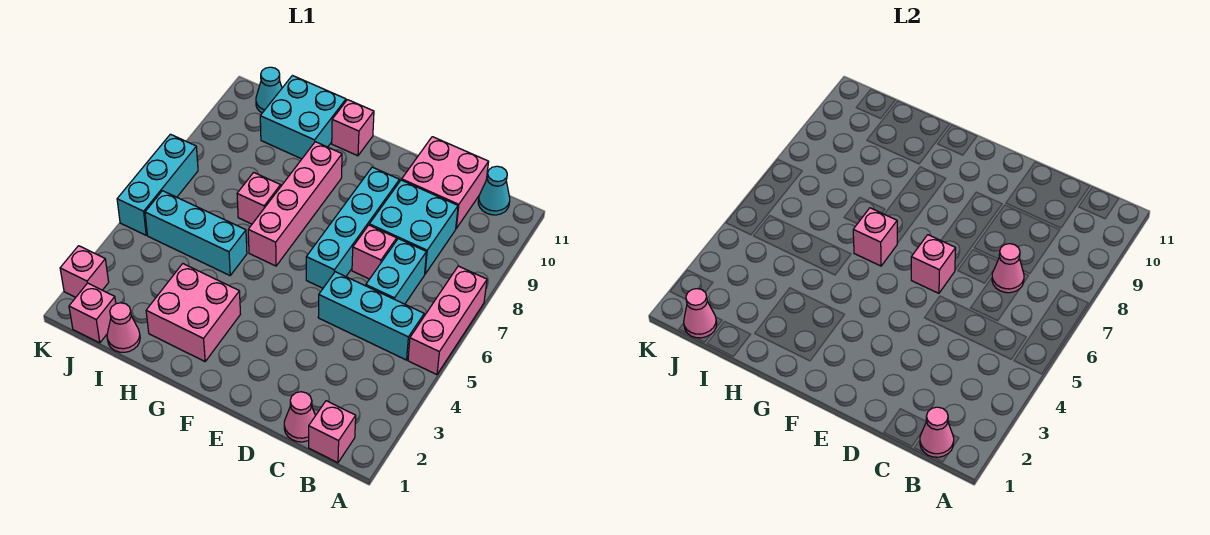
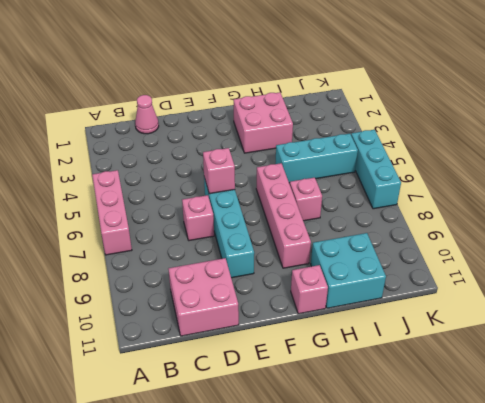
none -> pink 1x1 brick [309,401,356,463]
none -> cyan 1x3 brick [318,272,424,360]
none -> cyan 1x1 cone [478,166,510,215]

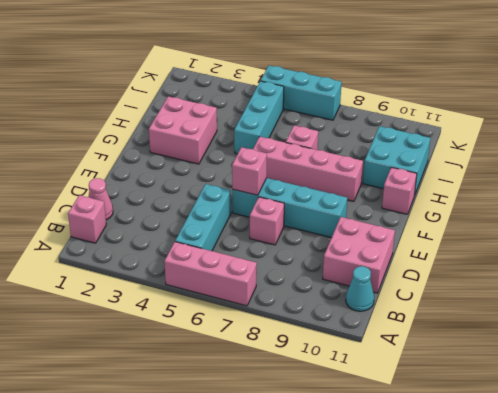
none -> cyan 1x2 brick [366,239,426,304]
none -> cyan 2x2 brick [369,180,458,274]
none -> pink 1x1 cone [107,303,140,352]

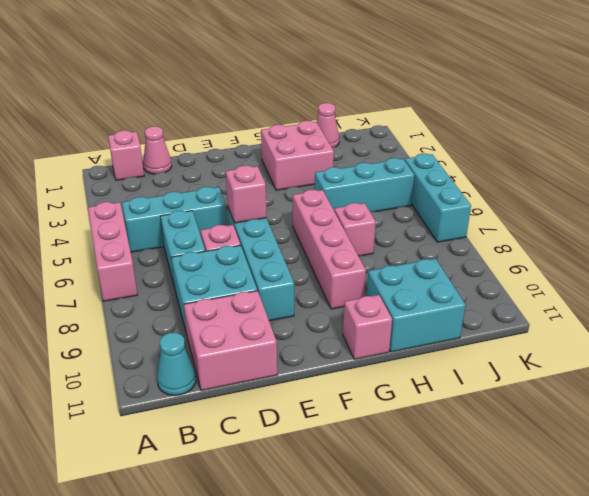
none -> pink 1x1 brick [69,283,116,343]
none -> cyan 1x1 cone [256,67,282,113]
none -> pink 1x1 brick [60,246,109,297]

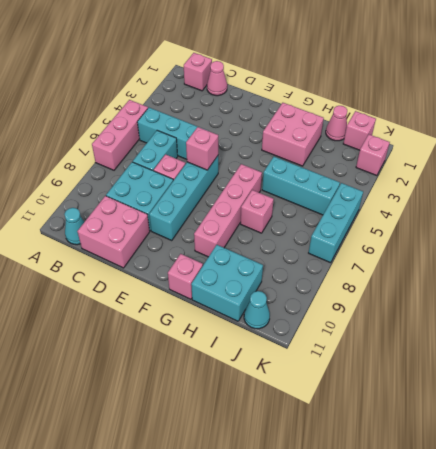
none -> pink 1x1 cone [920,407,954,457]
none -> pink 1x1 cone [992,244,1024,293]
none -> pink 1x1 brick [853,208,897,266]

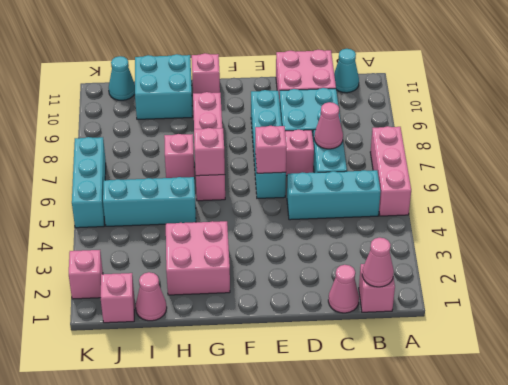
none -> pink 1x1 cone [684,289,717,338]

